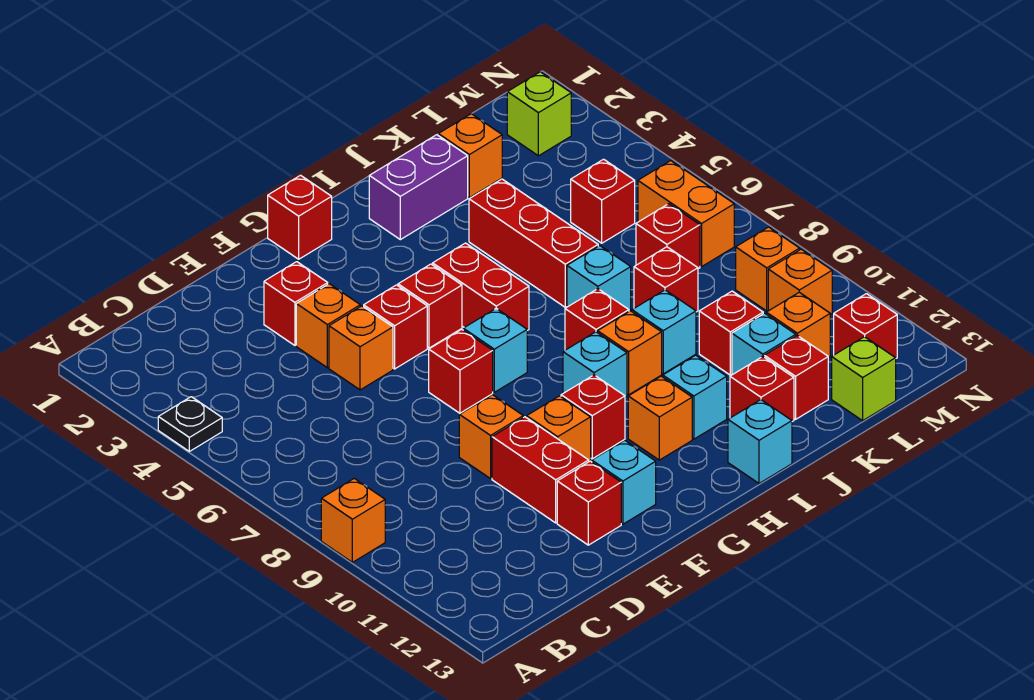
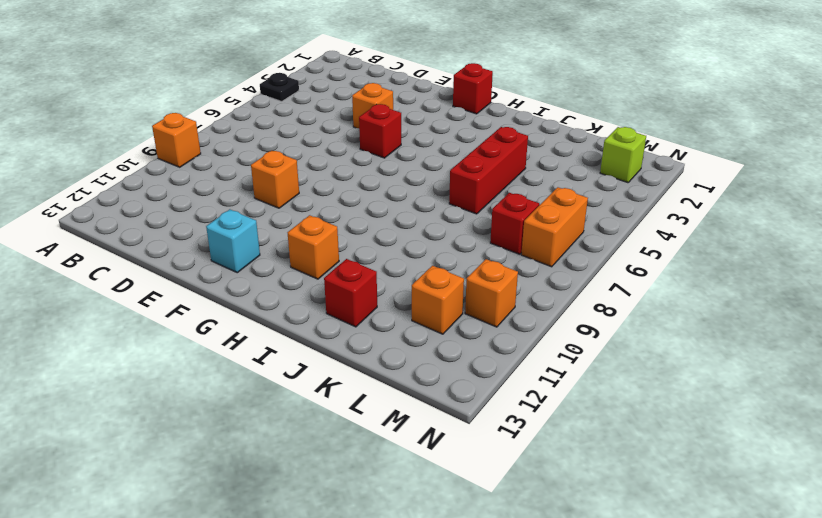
none -> red 1x1 brick [264,262,328,345]
none -> orange 1x1 brick [329,306,393,390]
none -> red 1x2 brick [492,417,589,523]
none -> red 1x1 brick [557,461,621,545]

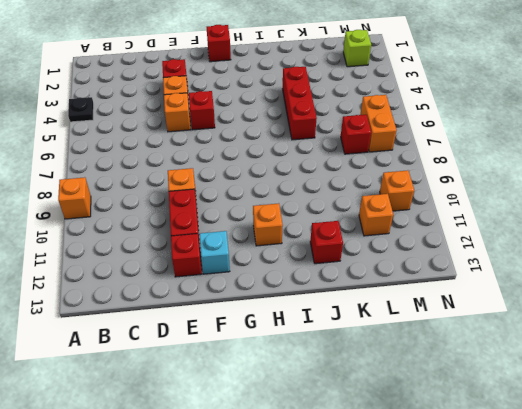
none -> red 1x1 brick [429,329,493,413]
none -> orange 1x1 brick [527,396,591,461]
none -> red 1x1 brick [398,264,462,348]
none -> cyan 1x1 brick [463,308,527,392]

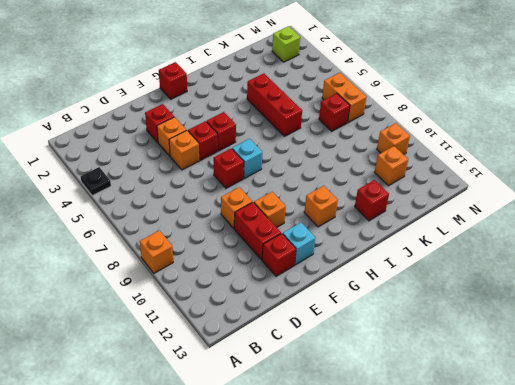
none -> red 1x1 brick [561,375,625,459]
none -> red 1x2 brick [433,243,529,331]
none -> cyan 1x1 brick [563,332,627,397]
none -> purple 1x2 brick [369,135,468,240]

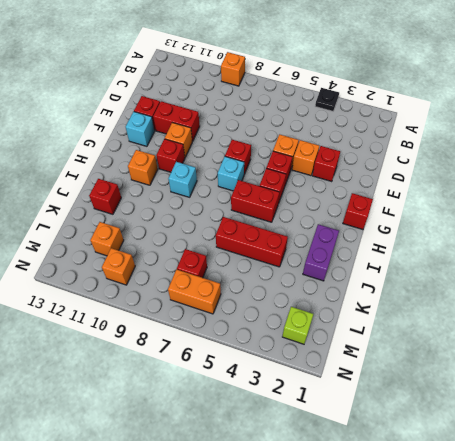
none -> orange 1x1 brick [459,395,523,479]
none -> red 1x1 brick [565,289,629,350]
none -> orange 1x1 brick [598,311,662,395]
none -> cyan 1x1 brick [663,355,727,439]

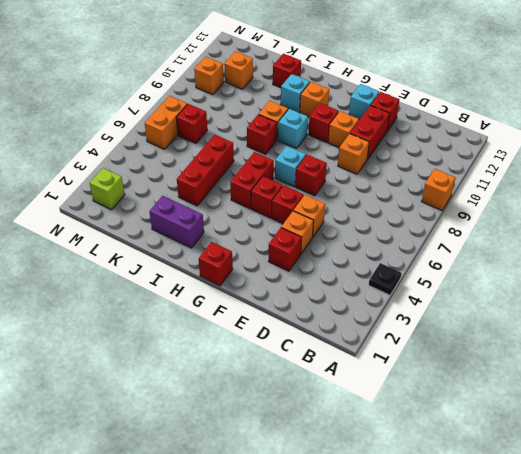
none -> cyan 1x1 brick [728,400,792,483]
none -> cyan 1x1 brick [567,246,631,311]
none -> cyan 1x1 brick [632,290,696,374]
none -> orange 1x1 brick [438,114,502,198]

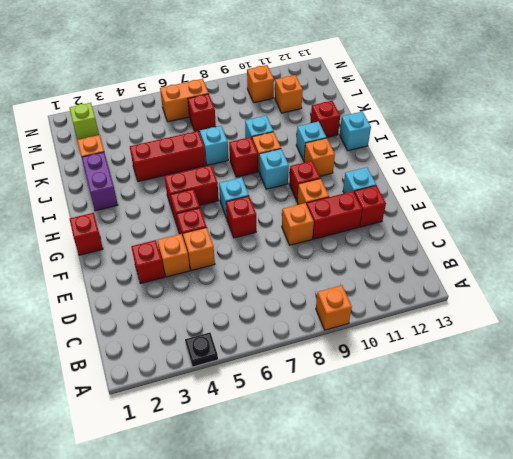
none -> red 1x1 brick [634,247,698,312]
none -> red 1x1 brick [699,291,763,375]
none -> cyan 1x1 brick [732,313,796,375]
none -> red 1x1 brick [764,335,828,419]

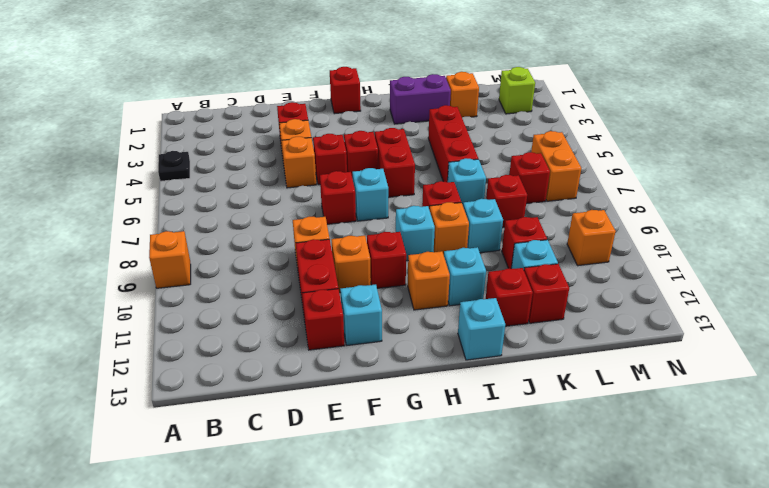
none -> red 1x1 brick [571,159,635,243]
none -> orange 1x1 brick [766,292,830,358]
none -> lime 1x1 brick [832,337,896,421]
none -> orange 1x1 brick [736,227,800,311]

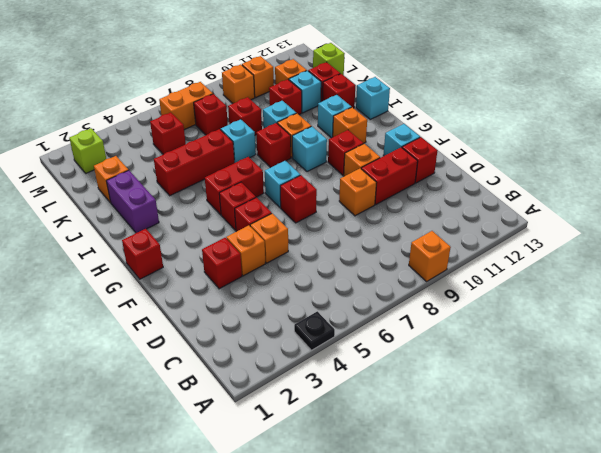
none -> red 1x1 brick [834,294,897,358]

